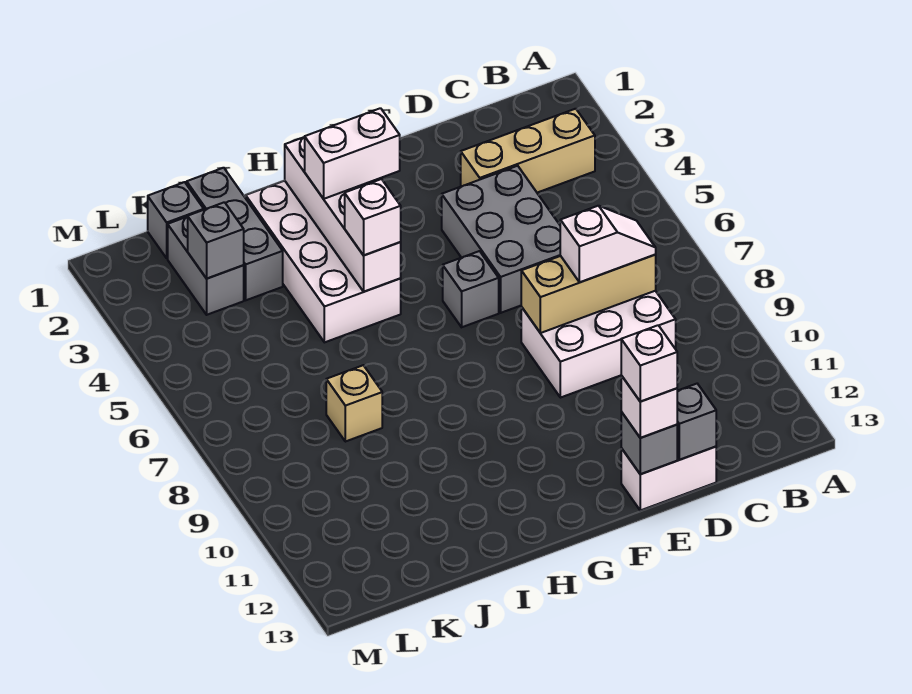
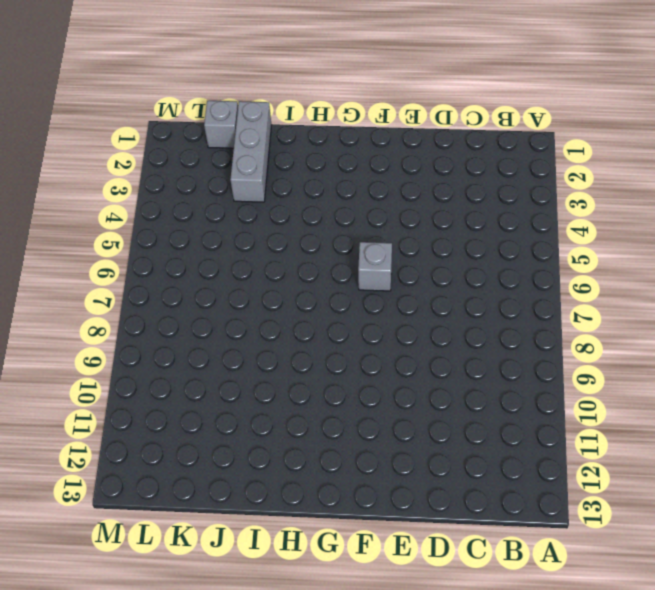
none -> tan 1x3 brick [461,109,595,193]
none -> white 2x3 brick [521,291,676,398]
none -> grey 2x3 brick [442,166,560,313]

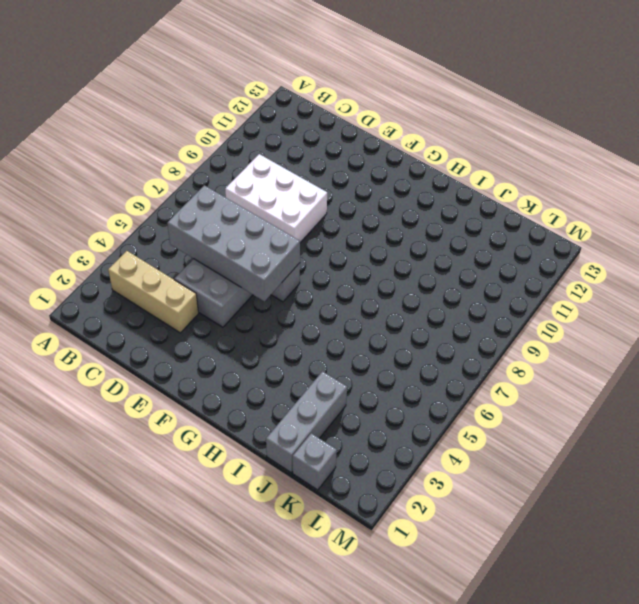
grey 2x4 brick [167,185,300,301] -> none
none -> white 1x2 brick [621,446,716,510]
none -> white 2x4 brick [246,181,401,342]
none -> tan 1x1 brick [326,365,382,442]

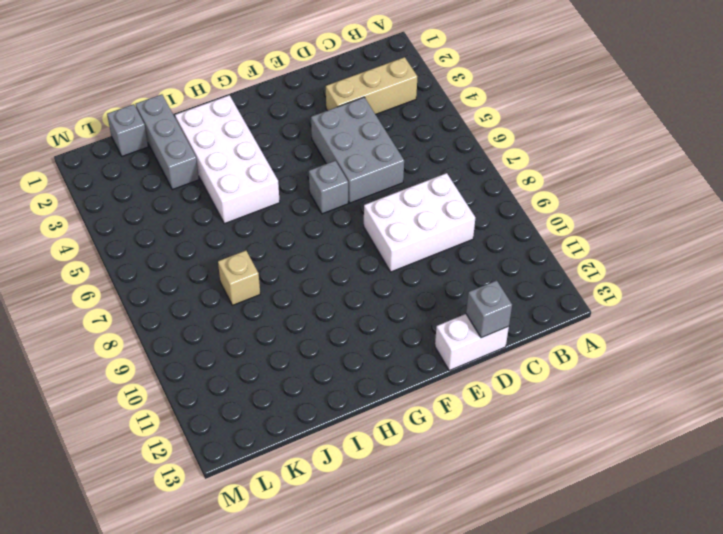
none -> grey 1x2 brick [168,217,244,315]
none -> tan 1x3 brick [521,255,656,333]
none -> grey 1x1 brick [621,412,677,474]

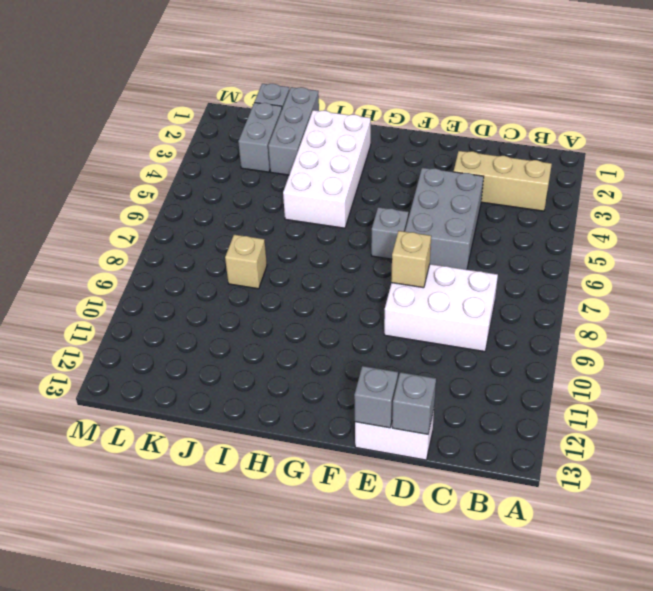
tan 1x1 brick [391,231,431,288] -> tan 1x3 brick [521,255,656,333]
none -> white 1x4 brick [285,137,401,292]
none -> grey 1x1 brick [188,202,244,279]
none -> white 1x2 slope [560,206,656,282]

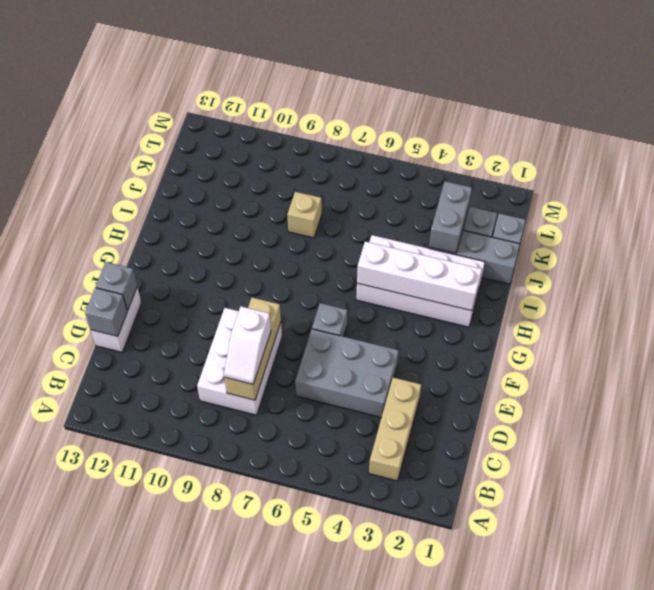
grey 1x2 brick [429,181,472,253] -> grey 1x1 brick [188,202,244,279]
none -> white 1x1 brick [621,376,677,438]
none -> white 1x2 brick [305,108,400,199]
none -> white 1x1 brick [345,179,401,255]

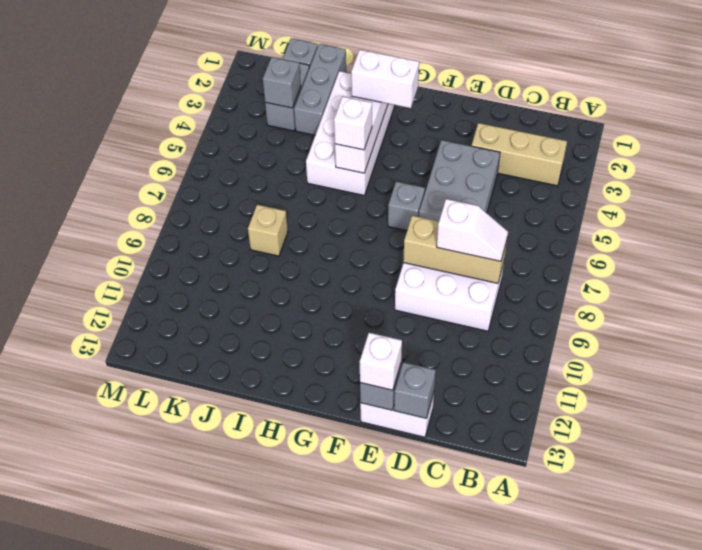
none -> white 1x1 brick [621,325,677,402]

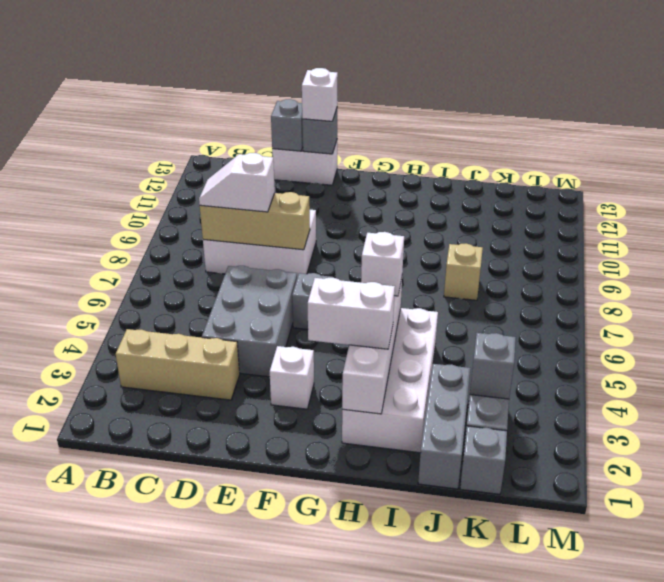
white 1x1 brick [270,346,314,409] -> white 1x1 brick moved to [621,325,677,402]

